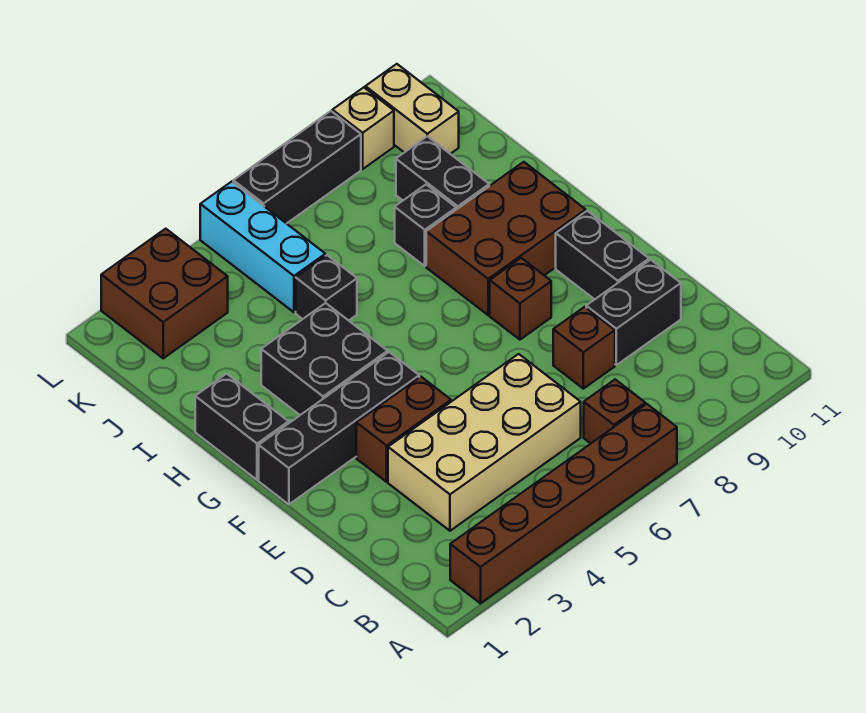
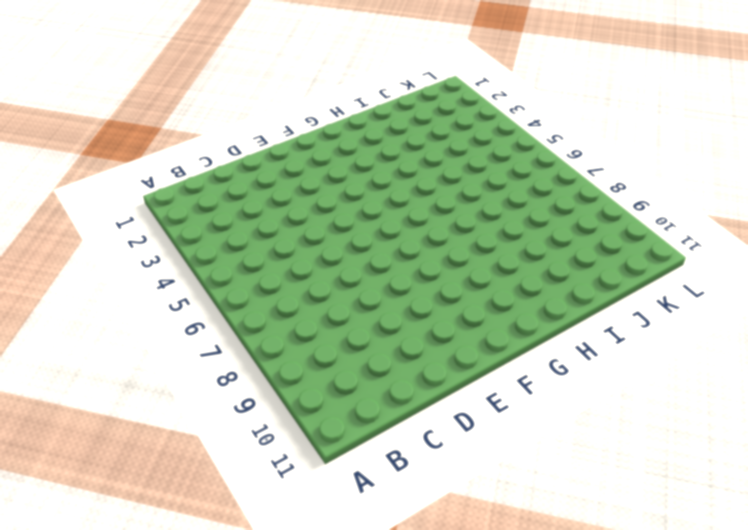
none -> brown 1x6 brick [450,404,677,603]
none -> brown 1x1 brick [584,380,645,443]
none -> tan 2x4 brick [388,354,581,531]

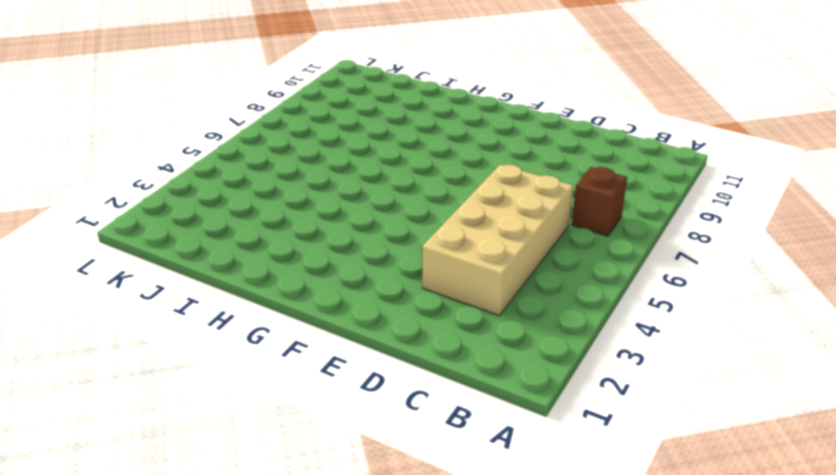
none -> brown 1x6 brick [450,404,677,603]
none -> brown 1x1 brick [553,307,615,389]
none -> black 1x2 brick [586,260,681,365]

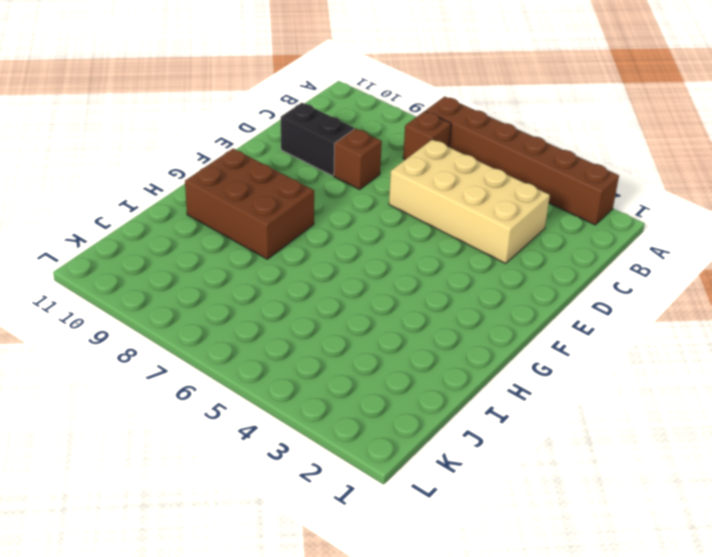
none -> brown 1x2 brick [356,377,451,482]
none -> black 1x2 brick [556,211,649,299]
none -> black 1x4 brick [259,352,419,504]

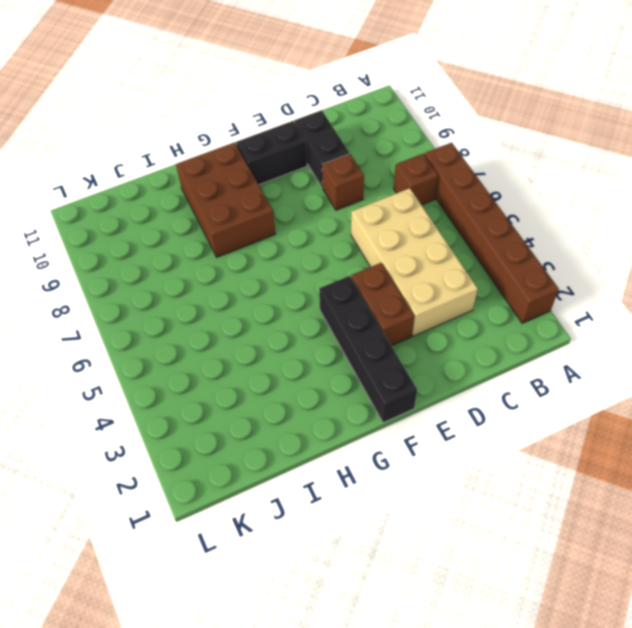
none -> brown 1x1 brick [490,258,551,340]
none -> black 1x2 brick [195,374,289,480]
none -> black 2x2 brick [261,303,388,415]

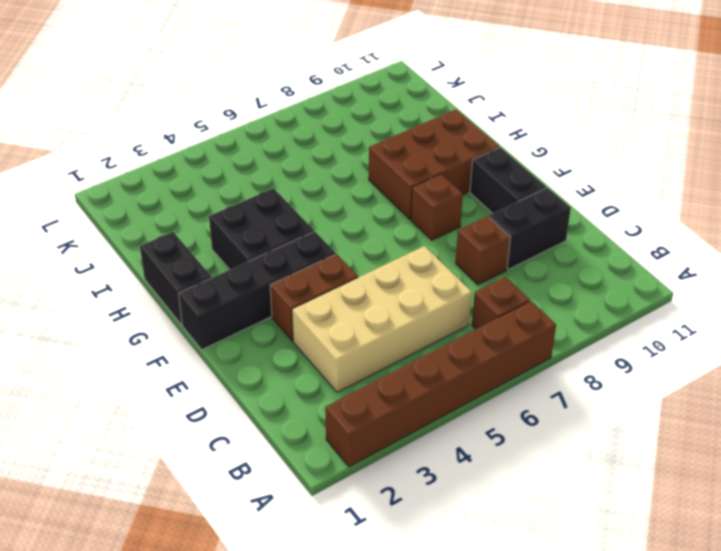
none -> black 1x1 brick [296,255,357,321]
none -> black 1x1 brick [395,185,456,266]
none -> black 1x2 brick [396,136,489,210]

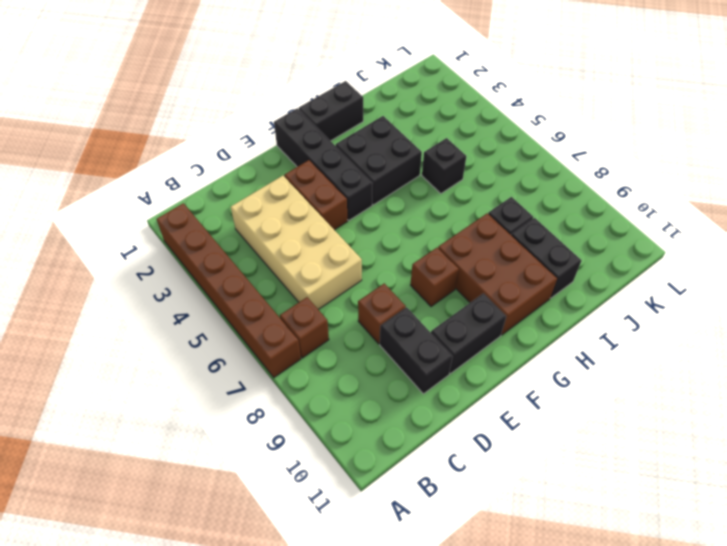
black 1x2 brick [511,218,581,298] -> black 1x2 brick turned to [396,136,489,210]
none -> cyan 1x3 brick [200,182,325,312]
none -> brown 2x2 brick [101,229,228,358]
none -> tan 1x2 brick [365,64,459,154]

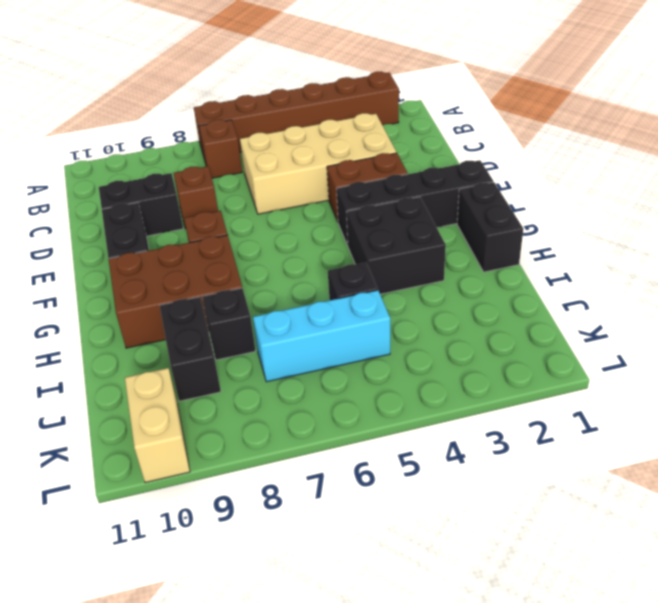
cyan 1x3 brick [253,290,390,382] -> cyan 1x3 brick turned to [200,182,325,312]
none -> brown 2x2 brick [101,229,228,358]
none -> black 1x3 brick [233,111,361,224]
none -> tan 1x1 brick [332,87,394,169]

